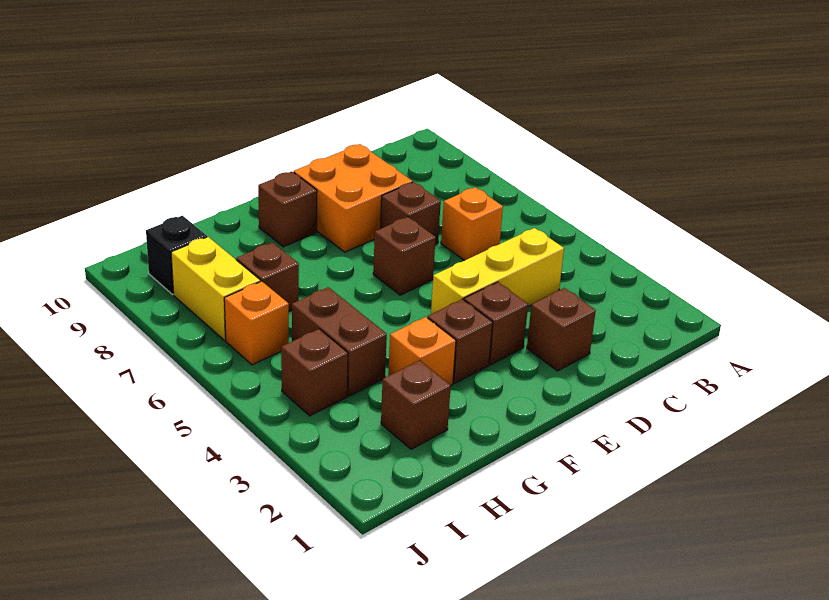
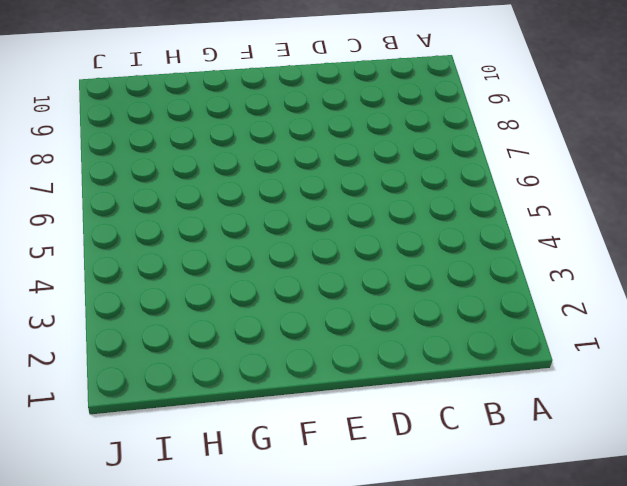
none -> yellow 1x3 brick [431,228,564,314]
none -> orange 1x1 brick [441,187,503,261]
none -> brown 1x1 brick [527,288,596,371]

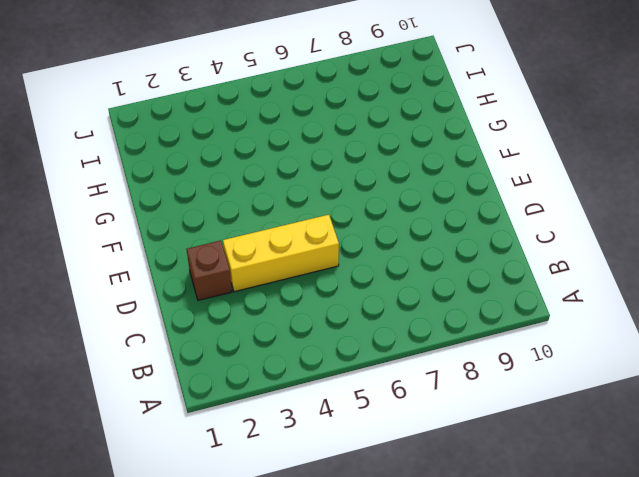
yellow 1x3 brick [223,215,339,292] -> yellow 1x3 brick turned to [431,228,564,314]
none -> orange 1x1 brick [441,187,503,261]
none -> brown 1x1 brick [380,182,441,245]
none -> orange 2x2 brick [294,144,413,252]

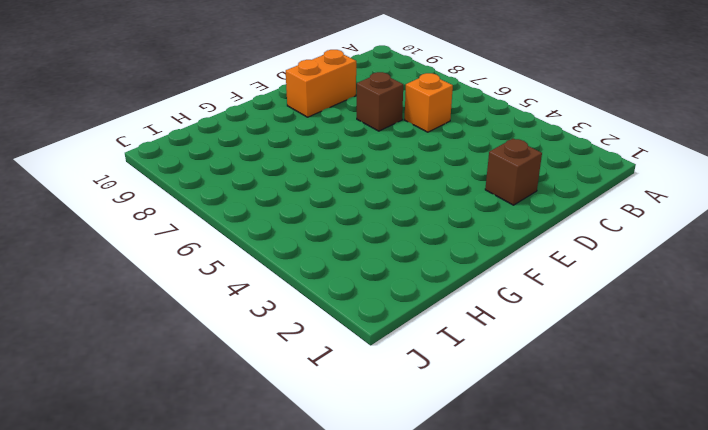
orange 1x2 brick [286,50,356,117] -> orange 2x2 brick [294,144,413,252]
none -> yellow 1x3 brick [431,228,564,314]
none -> brown 1x1 brick [464,282,528,365]
none -> brown 1x1 brick [373,217,436,295]

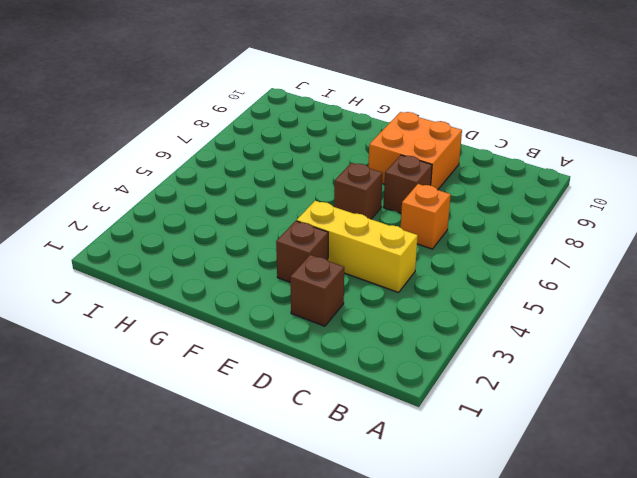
none -> brown 1x1 brick [428,299,493,383]
none -> brown 1x1 brick [258,172,317,247]
none -> orange 1x1 brick [388,317,456,385]

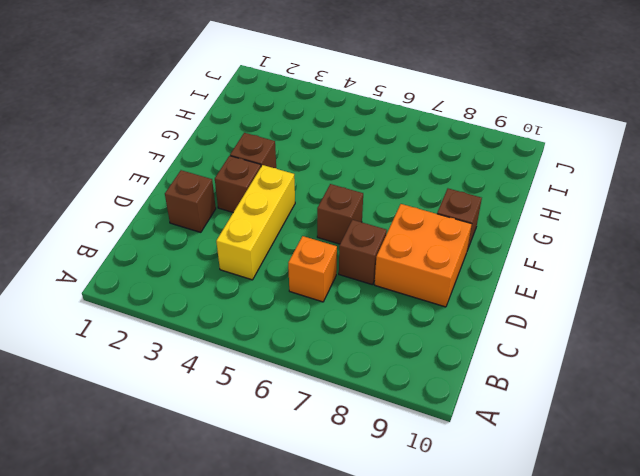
none -> orange 1x1 brick [388,317,456,385]
none -> brown 1x1 brick [381,360,451,449]
none -> brown 1x2 brick [292,287,387,396]

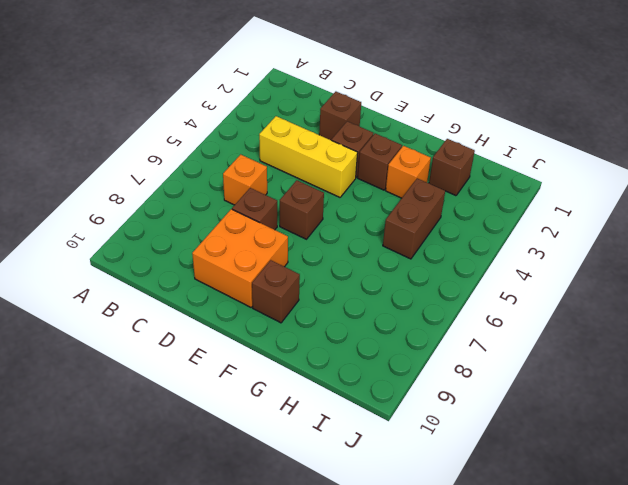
none -> brown 1x1 brick [236,242,299,311]
none -> brown 1x1 brick [281,329,348,416]
none -> orange 1x1 brick [224,281,289,365]

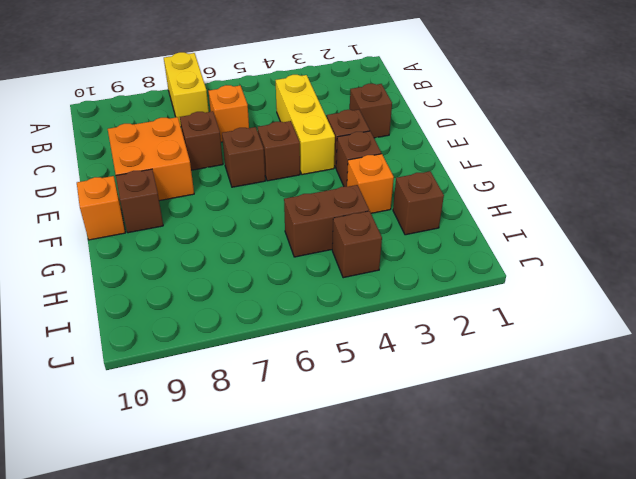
yellow 1x2 brick [164,52,209,126] -> yellow 1x2 brick turned to [171,237,260,340]
brown 1x1 brick [258,121,300,181] -> brown 1x1 brick moved to [236,242,299,311]
orange 1x1 brick [77,176,125,240] -> orange 1x1 brick moved to [224,281,289,365]
none -> black 1x1 brick [146,216,207,295]

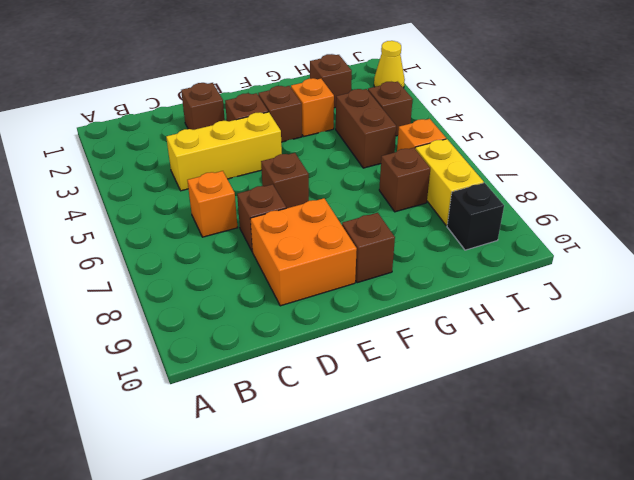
yellow 1x1 cone [374,41,405,88] -> none

